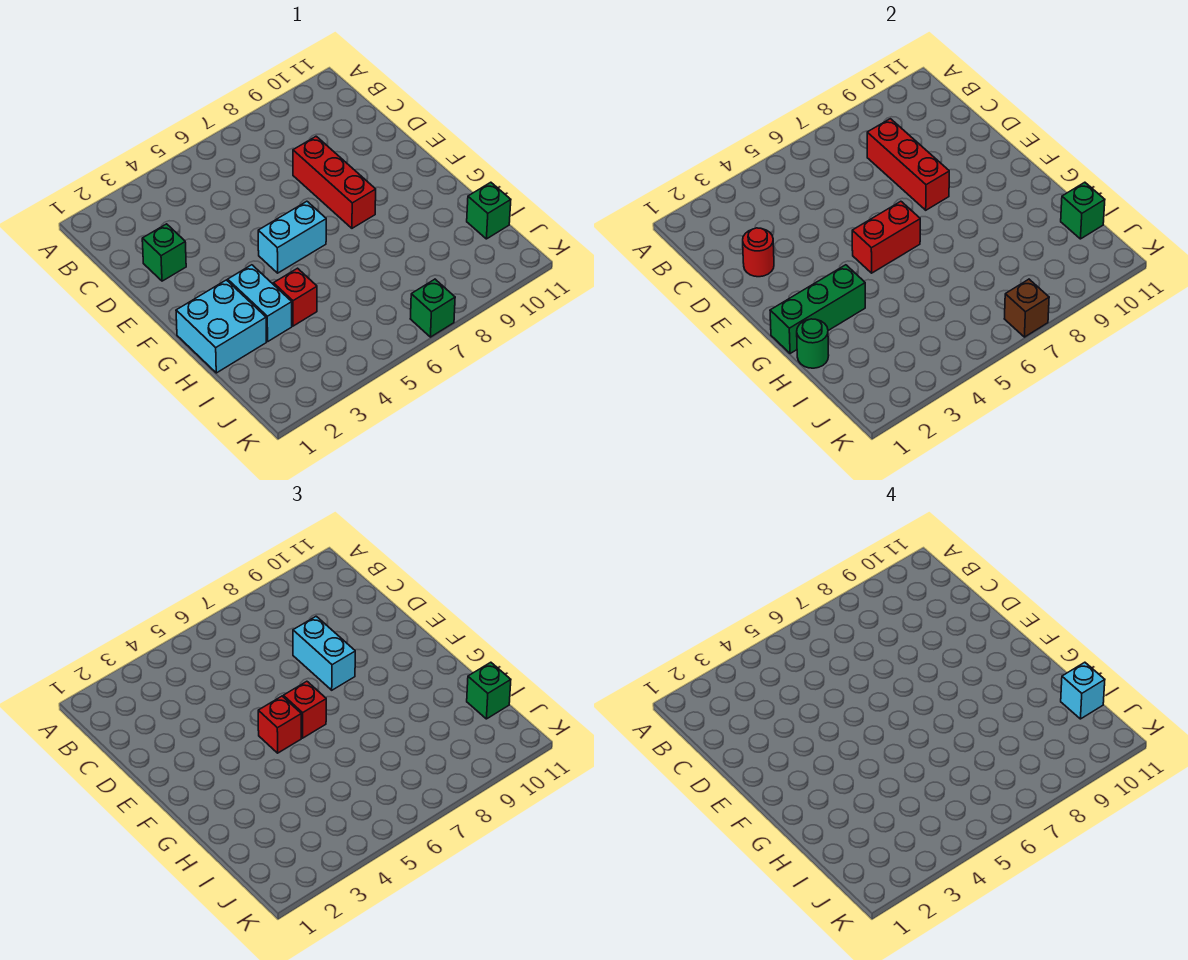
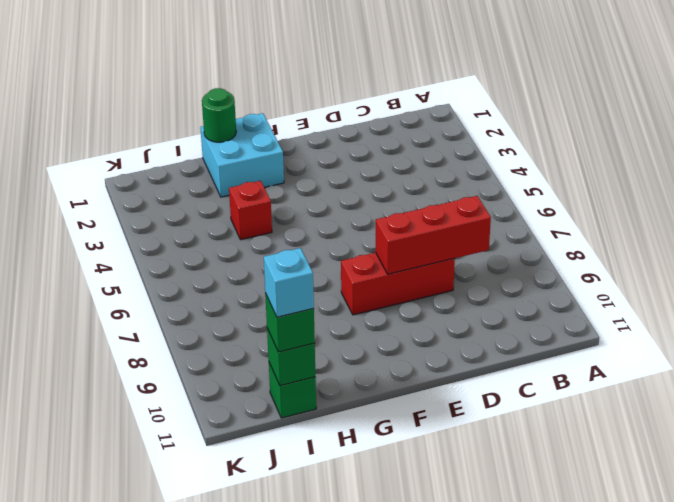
none -> green 1x1 brick [142,224,186,281]
none -> cyan 1x2 brick [258,201,326,273]
none -> cyan 1x2 brick [228,265,292,341]

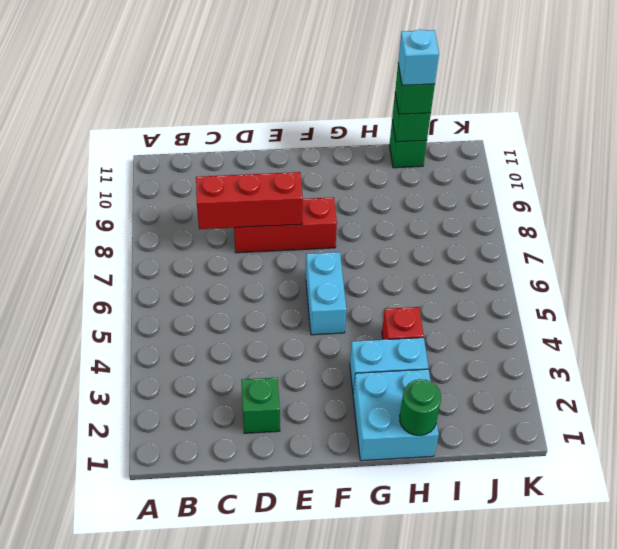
none -> green 1x1 brick [410,279,455,337]
none -> red 1x1 round brick [743,228,774,277]
none -> red 1x2 brick [852,201,920,273]

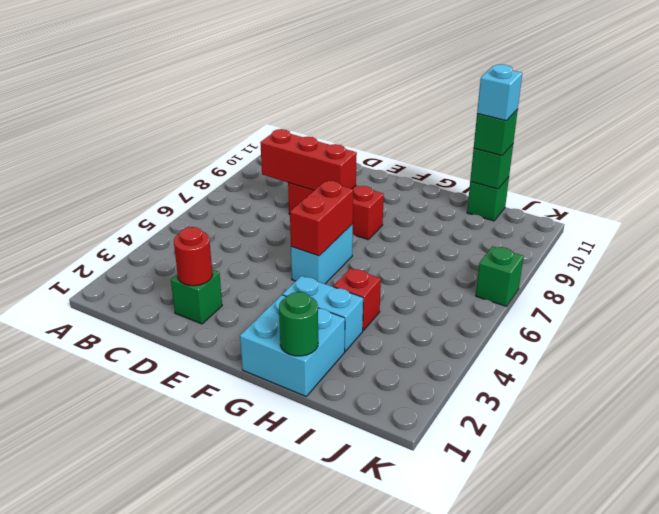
none -> green 1x3 brick [770,265,865,354]
none -> brown 1x1 brick [1004,279,1049,337]
none -> cyan 1x2 brick [293,616,355,690]

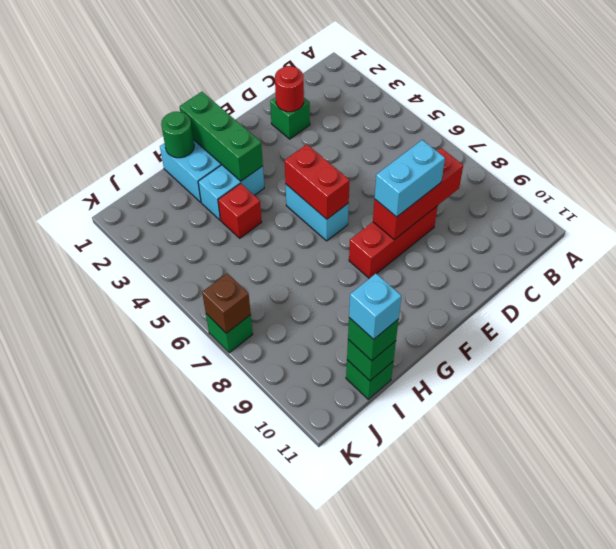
none -> red 1x1 brick [258,696,301,753]
none -> red 1x1 brick [283,681,326,738]

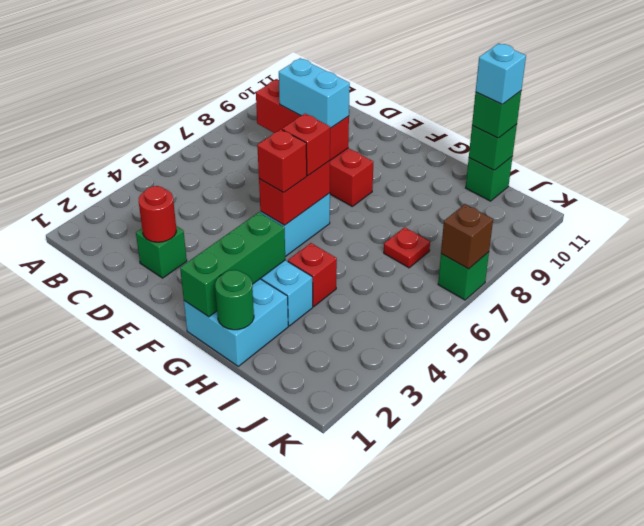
red 1x1 plate [384,227,430,268] -> none

